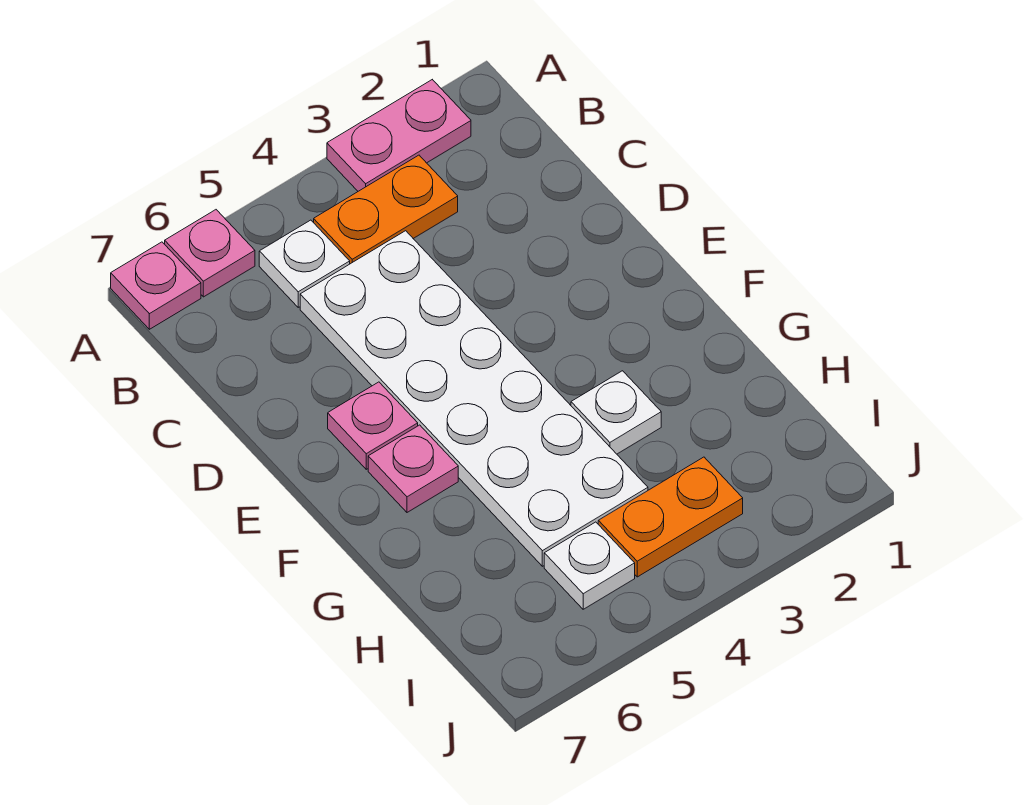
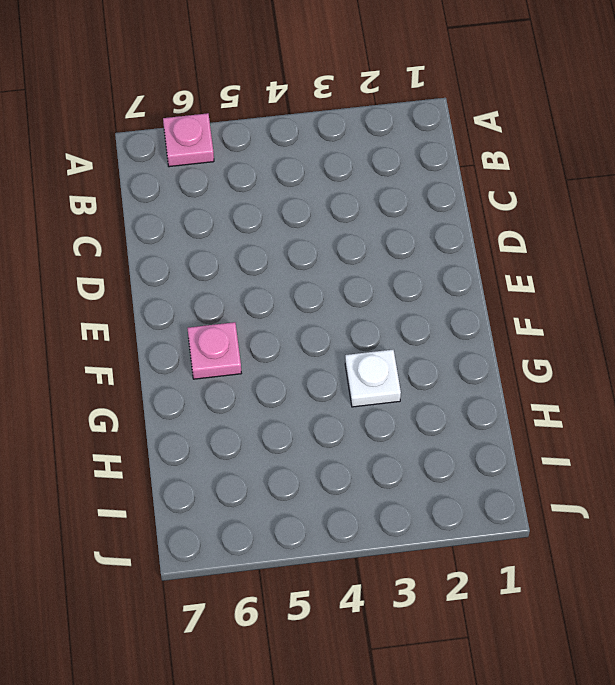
none -> pink 1x2 plate [327,80,471,191]
none -> pink 1x1 plate [111,242,201,329]

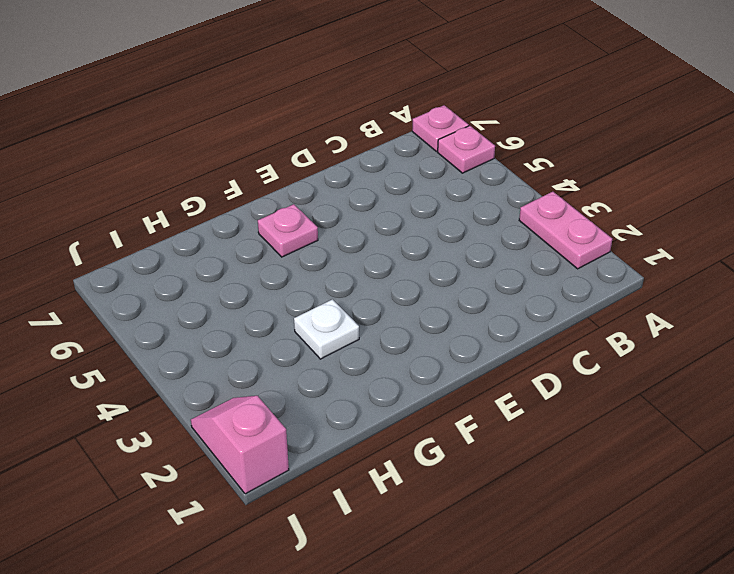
pink 1x2 slope [191,396,289,494] -> none
none -> orange 1x2 plate [314,155,458,264]
none -> white 1x1 plate [259,220,350,307]

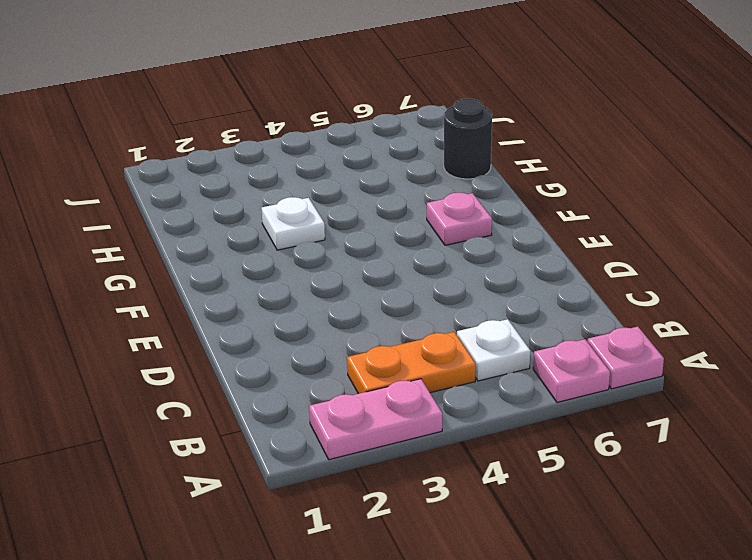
black 1x1 round brick [444,99,492,179] -> none
none -> white 2x6 plate [300,231,648,566]
none -> pink 1x1 plate [328,382,418,469]

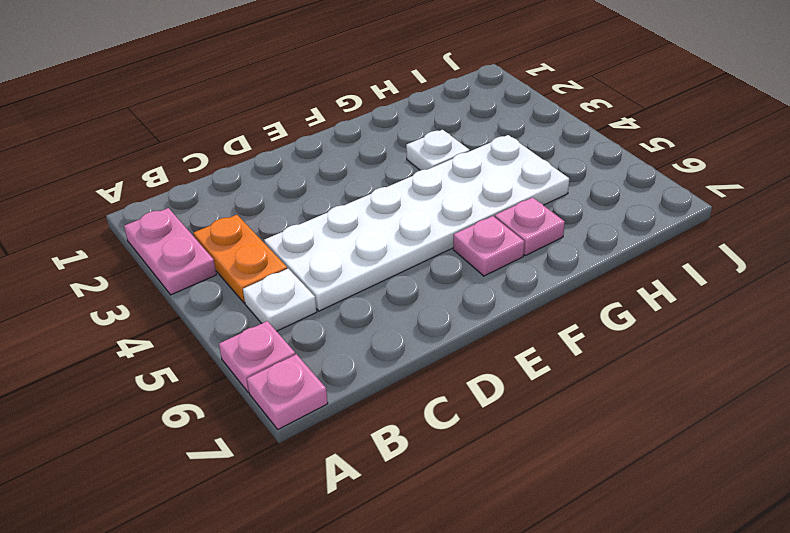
pink 1x1 plate [495,197,565,256] -> pink 1x1 plate moved to [328,382,418,469]
none -> orange 1x2 plate [598,457,743,577]
none -> white 1x1 plate [544,522,635,609]

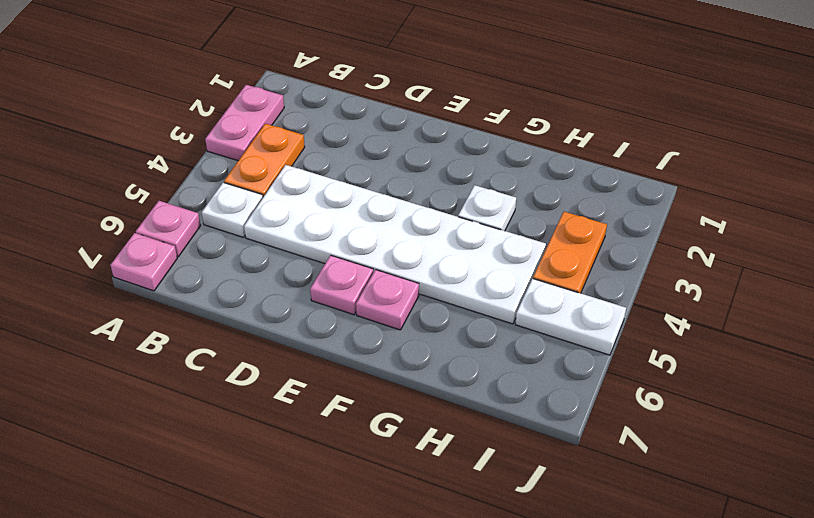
white 1x2 plate [515,279,626,355] -> white 1x1 plate [544,522,635,609]

